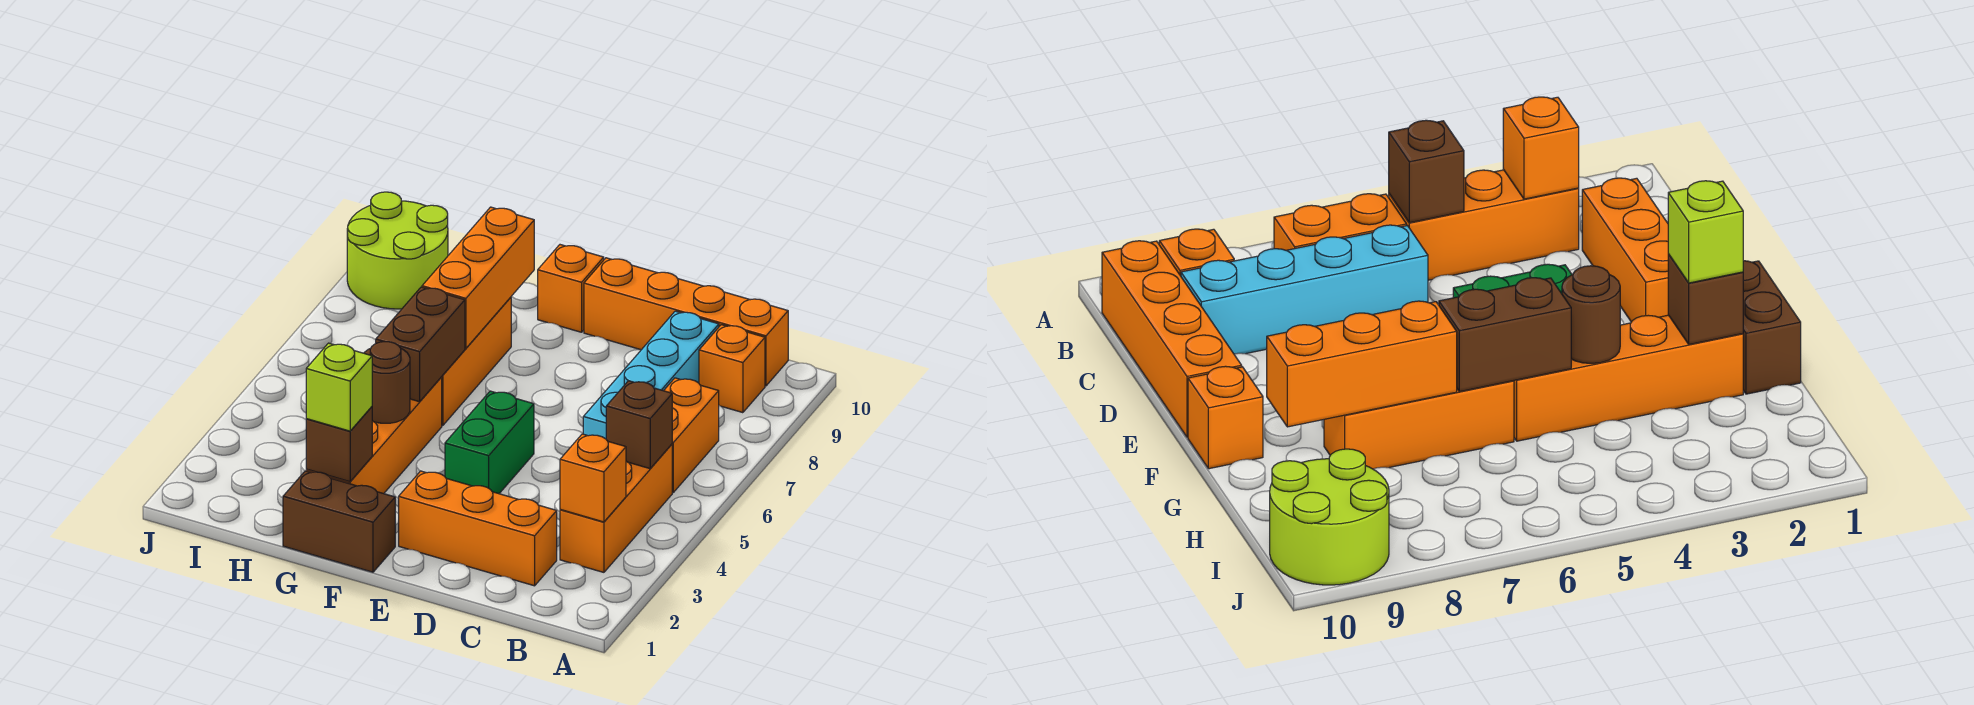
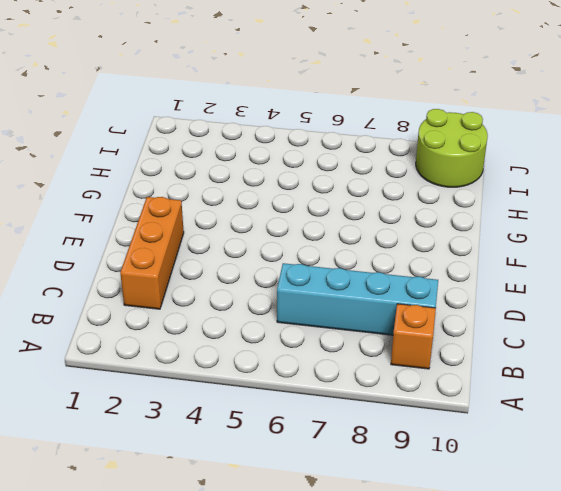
none -> orange 1x3 brick [560,444,672,572]
none -> orange 1x2 brick [664,378,719,492]
none -> orange 1x4 brick [584,258,788,386]

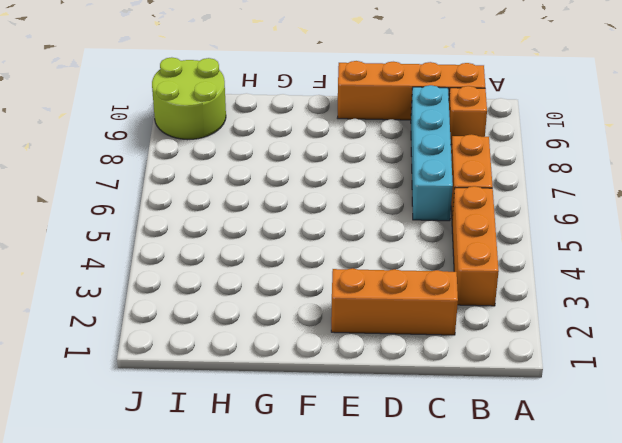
none -> green 1x2 brick [445,391,534,494]
none -> brown 1x2 brick [283,471,395,572]
none -> orange 1x1 brick [538,245,604,332]

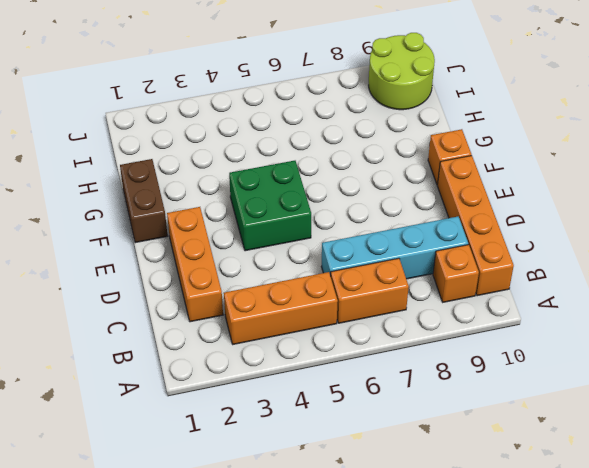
green 2x2 brick [229,161,311,251] -> green 1x2 brick [445,391,534,494]
none -> orange 1x4 brick [306,377,442,494]
none -> orange 1x3 brick [442,297,511,426]
none -> orange 1x1 brick [560,434,626,522]

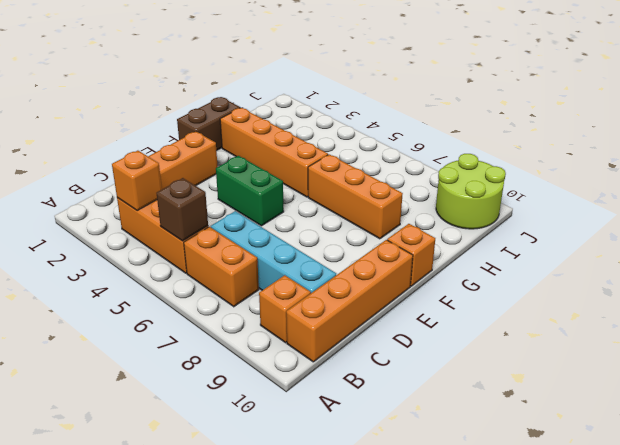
none -> brown 1x1 brick [306,407,372,482]
none -> brown 1x1 round brick [364,342,410,423]
none -> brown 1x2 brick [376,287,465,402]

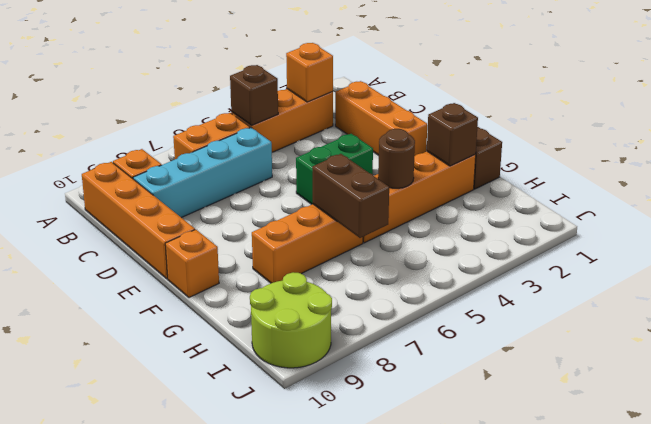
brown 1x2 brick [312,154,389,238] -> brown 1x2 brick turned to [376,287,465,402]
none -> orange 1x3 brick [422,207,534,348]
none -> lime 1x1 brick [306,343,372,431]

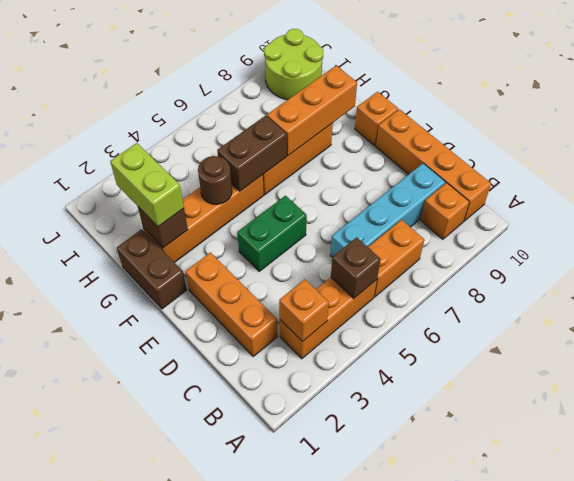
lime 1x2 brick [110,143,184,227] -> lime 1x1 brick [306,343,372,431]

